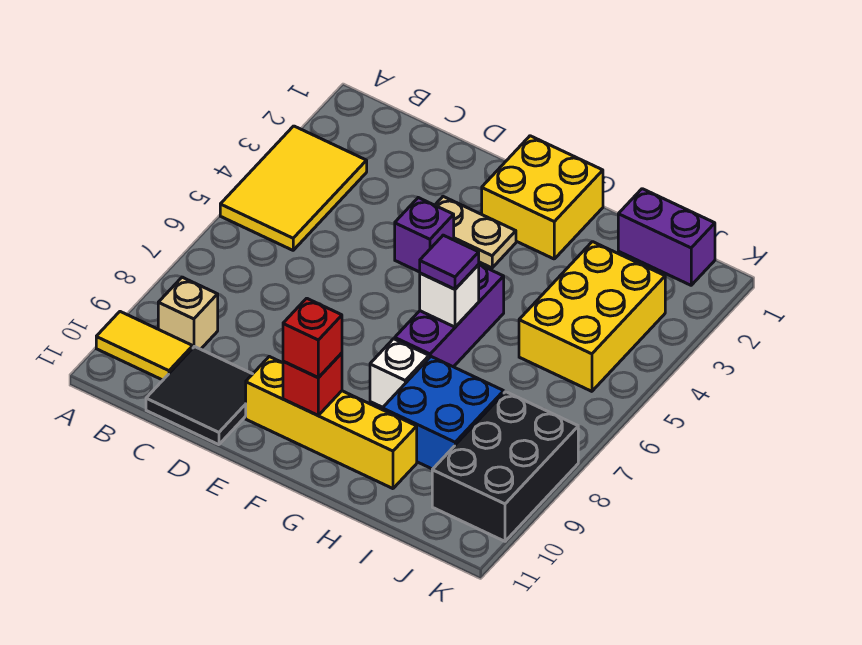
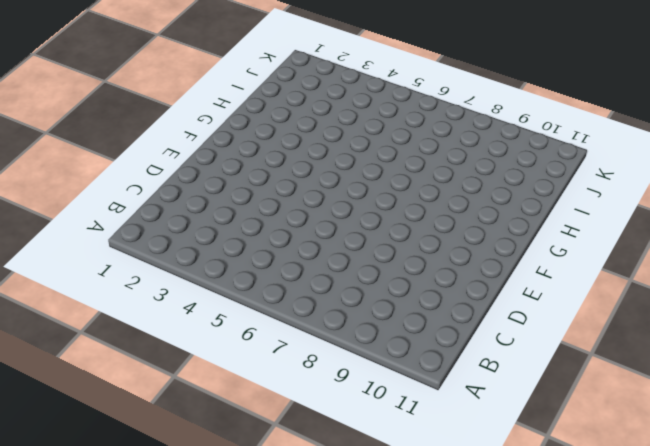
none -> yellow 2x3 tile [220,126,367,250]
none -> yellow 1x2 tile [96,312,193,380]
none -> tan 1x1 brick [158,277,218,349]

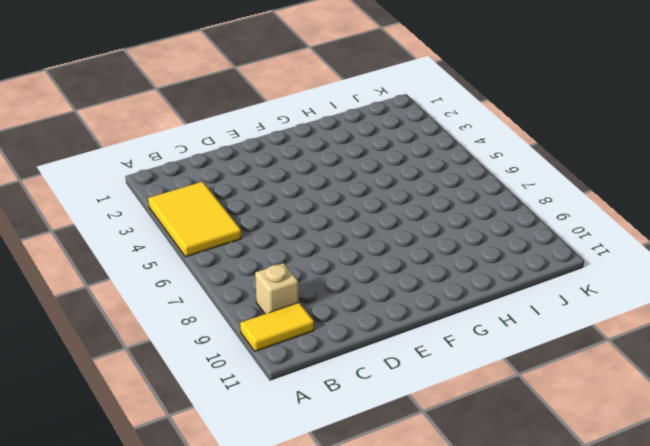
none -> black 2x2 tile [146,347,252,445]
none -> tan 1x2 plate [435,197,516,268]
none -> purple 1x1 brick [395,198,454,272]

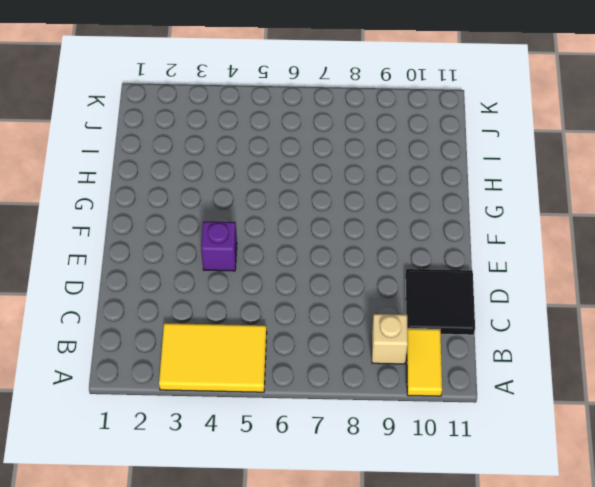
none -> tan 1x2 plate [435,197,516,268]
none -> yellow 1x4 brick [246,357,417,489]
none -> yellow 2x2 brick [482,136,603,259]

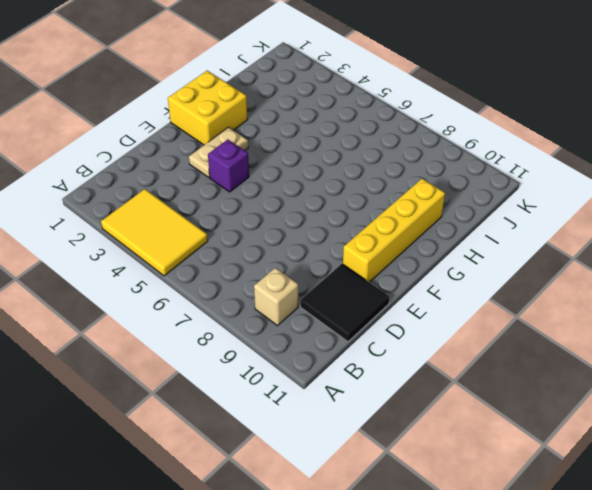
none -> yellow 1x2 tile [96,312,193,380]
none -> purple 1x3 brick [395,265,504,367]
none -> white 1x1 brick [370,339,429,407]

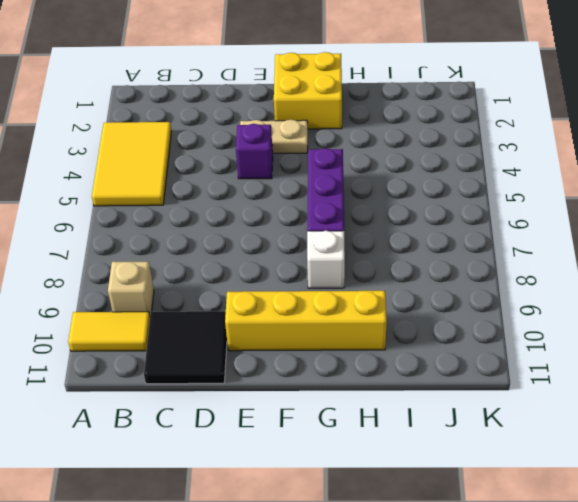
none -> blue 2x2 brick [382,357,504,469]
none -> purple 1x2 brick [618,189,715,285]
none -> yellow 2x3 brick [519,242,665,391]

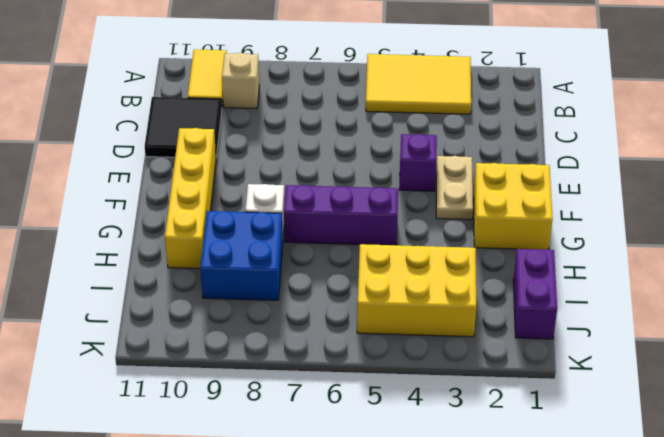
none -> black 2x3 brick [432,392,578,541]
none -> red 1x1 brick [283,353,342,415]
none -> white 1x1 brick [420,265,479,327]

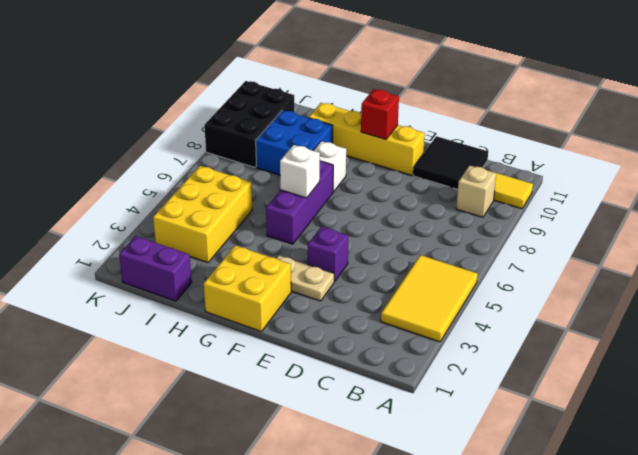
none -> red 1x1 brick [283,298,342,378]
none -> purple 1x1 tile [420,235,479,289]

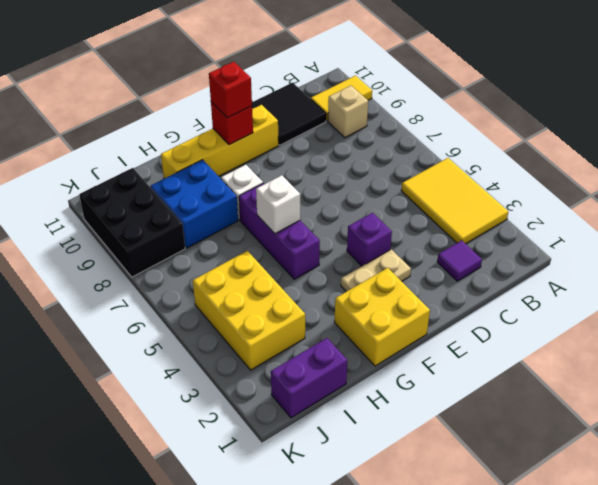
purple 1x1 tile [437,240,482,281] -> purple 1x1 tile moved to [420,235,479,289]

